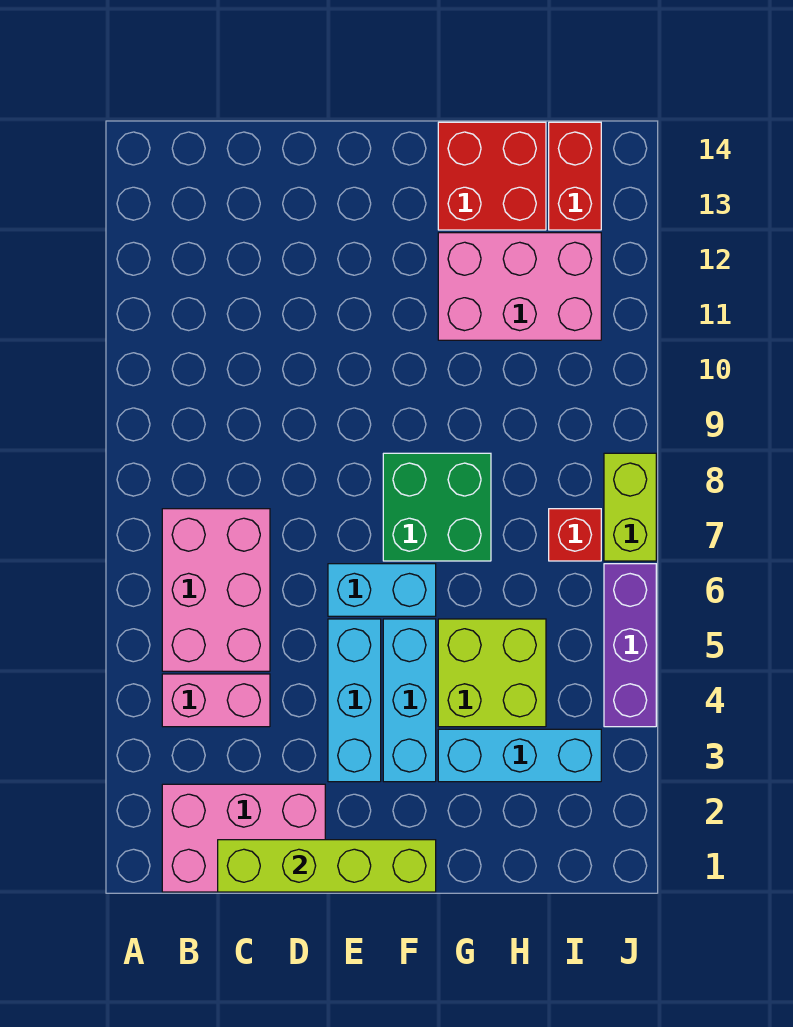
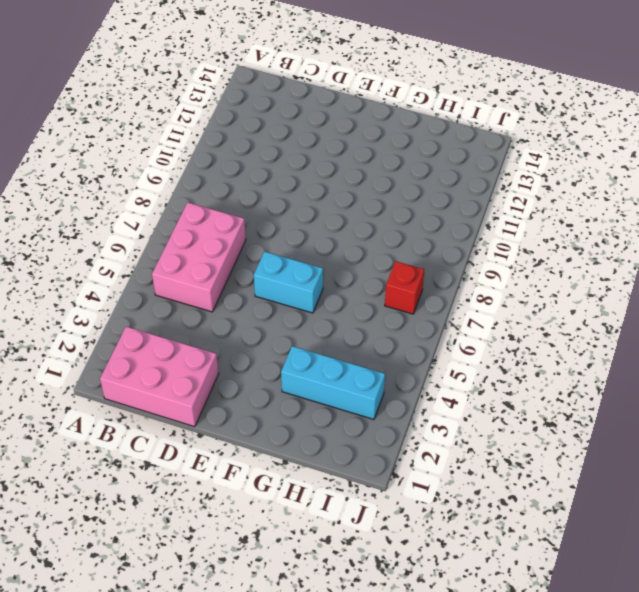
none -> pink 1x2 brick [162,674,270,727]
none -> cyan 1x3 brick [328,619,381,782]
none -> cyan 1x3 brick [383,619,436,782]

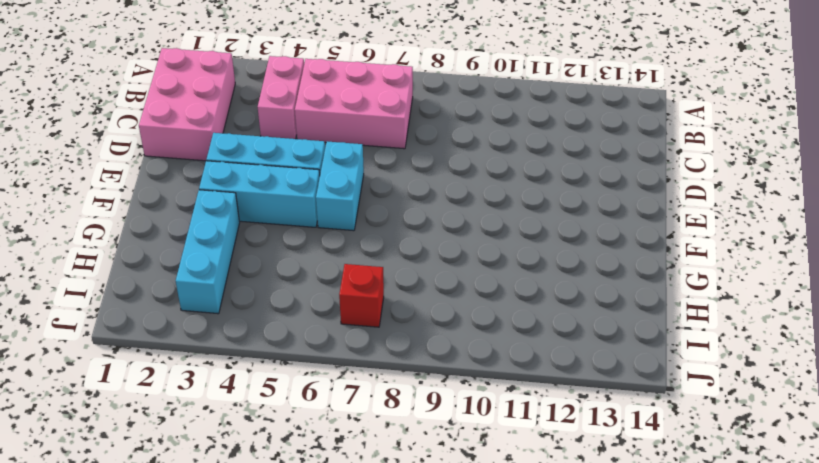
none -> green 2x2 brick [383,453,491,561]
none -> lime 2x2 brick [438,619,546,727]
none -> pink 2x3 brick [438,233,601,340]

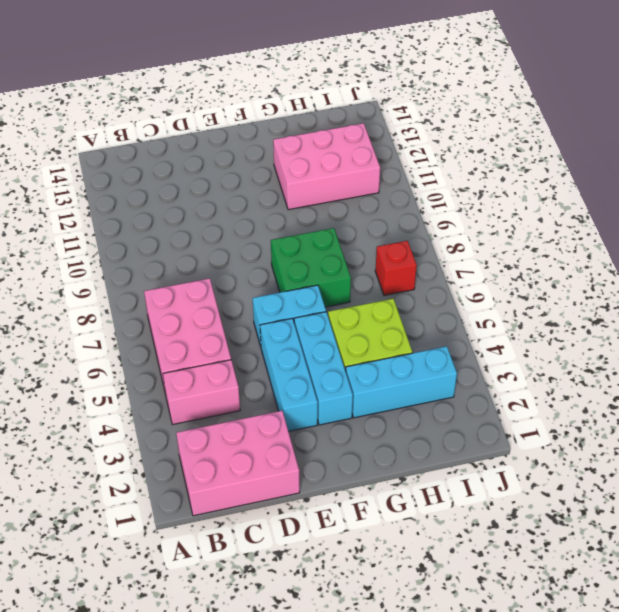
none -> red 2x2 brick [438,122,546,230]
none -> red 1x2 brick [549,122,601,230]
none -> purple 1x3 brick [604,564,656,727]

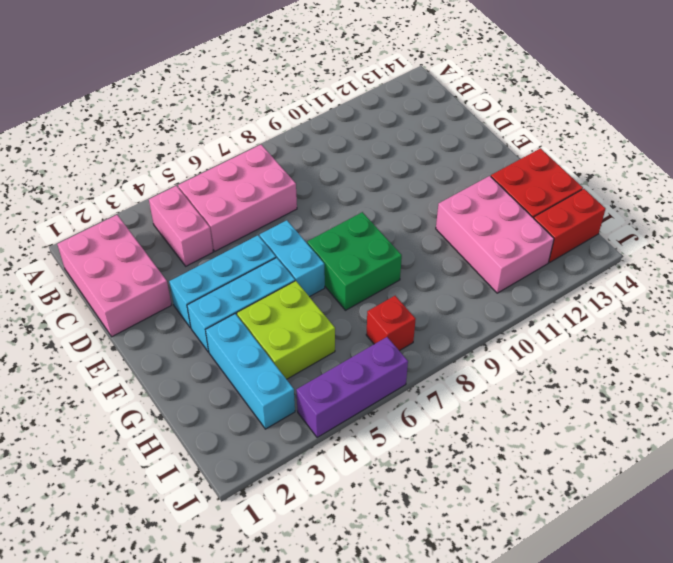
none -> lime 1x2 brick [604,453,656,561]
none -> lime 1x4 brick [218,840,436,892]

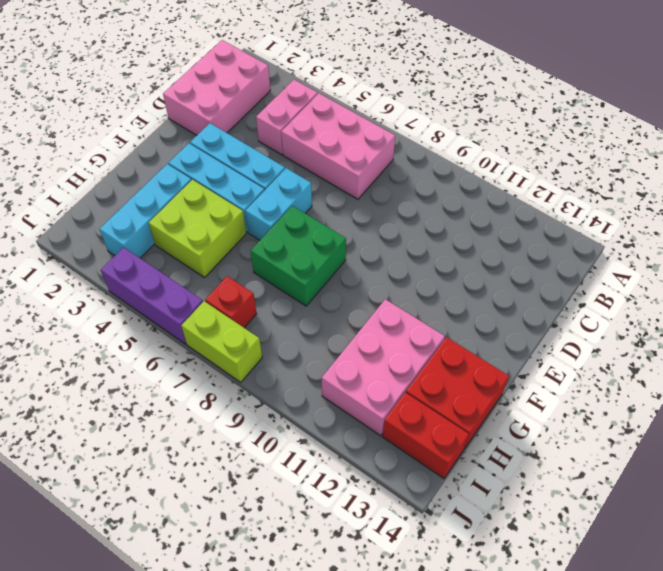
none -> lime 1x4 brick [218,840,436,892]

